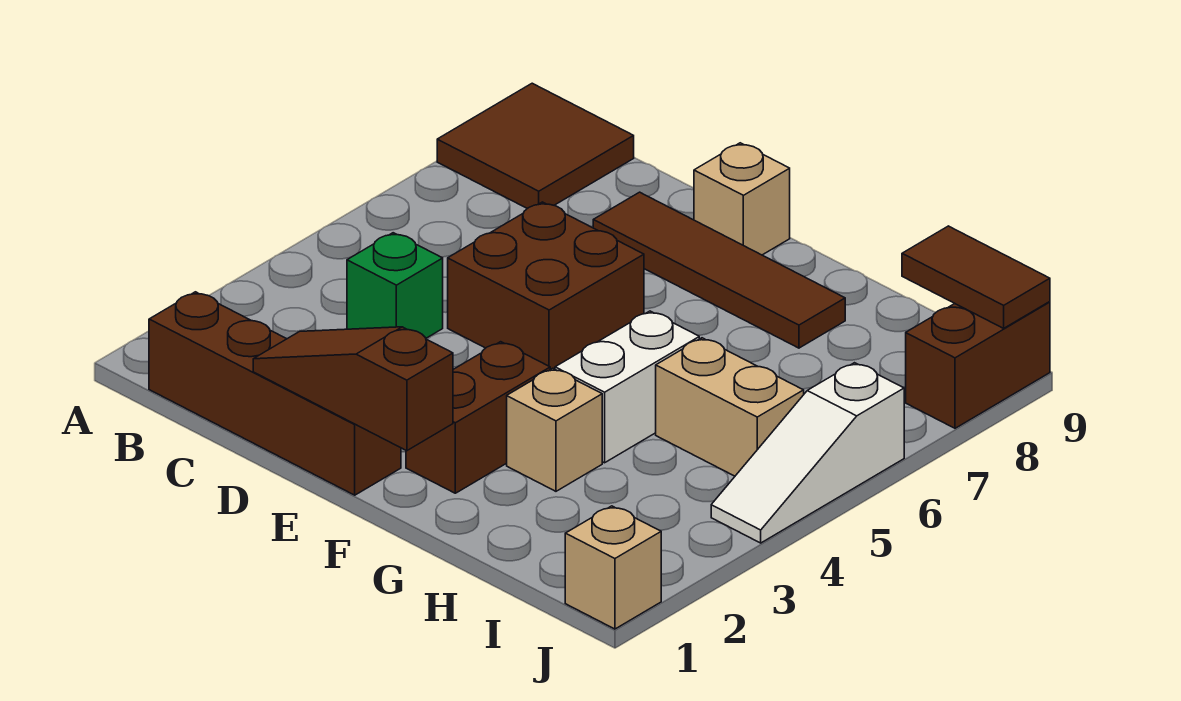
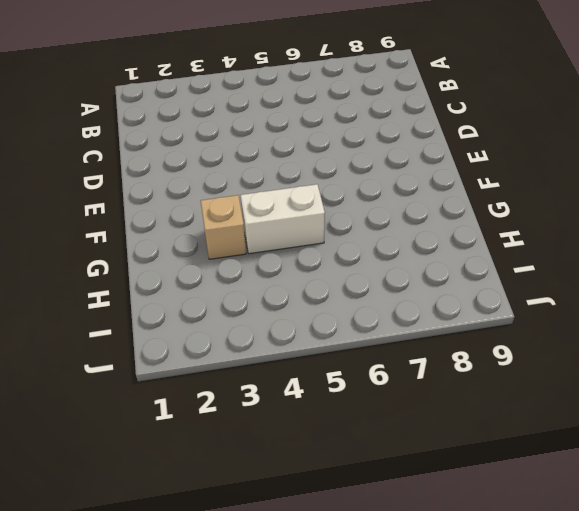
none -> brown 2x2 tile [437,83,634,209]
none -> brown 1x4 brick [149,292,401,495]
none -> green 1x1 brick [347,233,443,338]

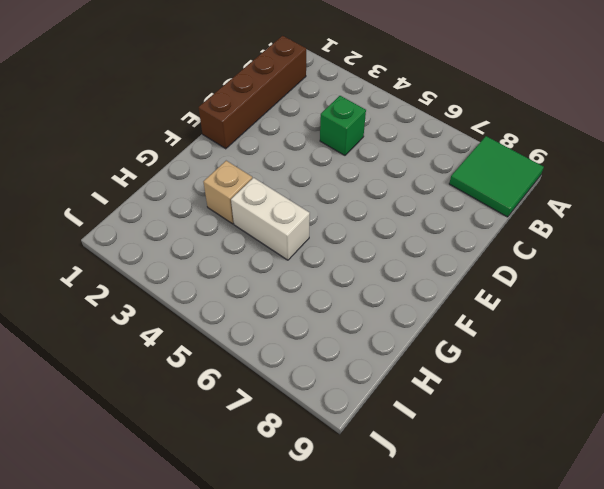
green 2x2 tile [449,136,544,217] -> brown 2x2 tile [437,83,634,209]
none -> brown 2x2 brick [448,202,644,369]
none -> brown 1x4 tile [593,192,845,348]
none -> tan 1x1 brick [694,143,790,255]

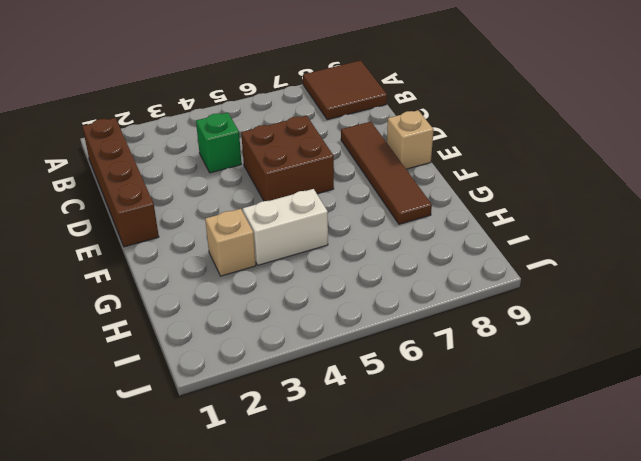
none -> brown 1x2 brick [406,342,550,493]
none -> tan 1x2 brick [656,338,804,476]
none -> tan 1x1 brick [565,506,661,629]

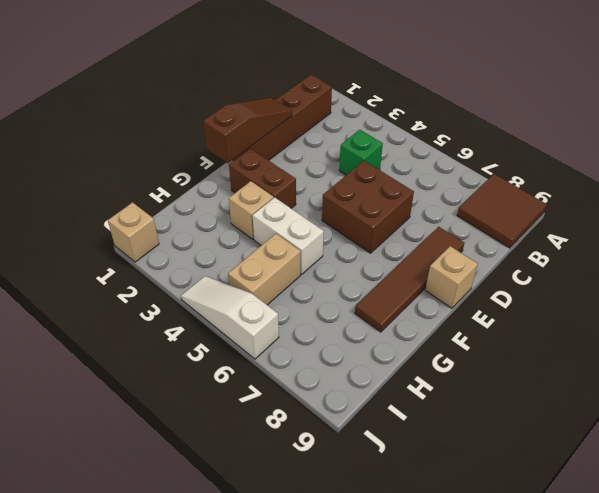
none -> brown 1x2 brick [906,302,1050,428]
none -> brown 1x2 tile [902,226,1050,328]

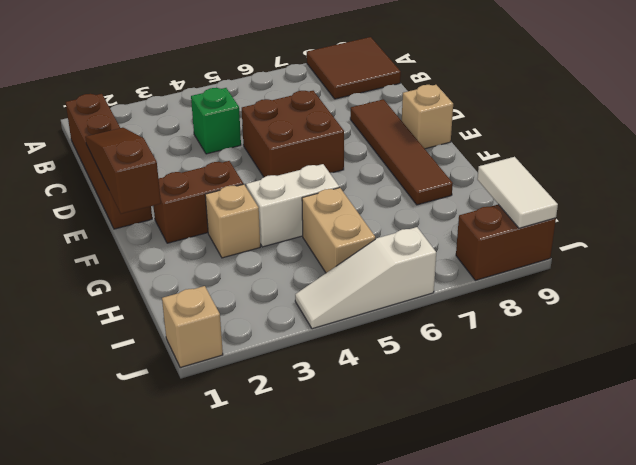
white 1x2 tile [477,157,558,228] -> brown 1x2 tile [902,226,1050,328]

